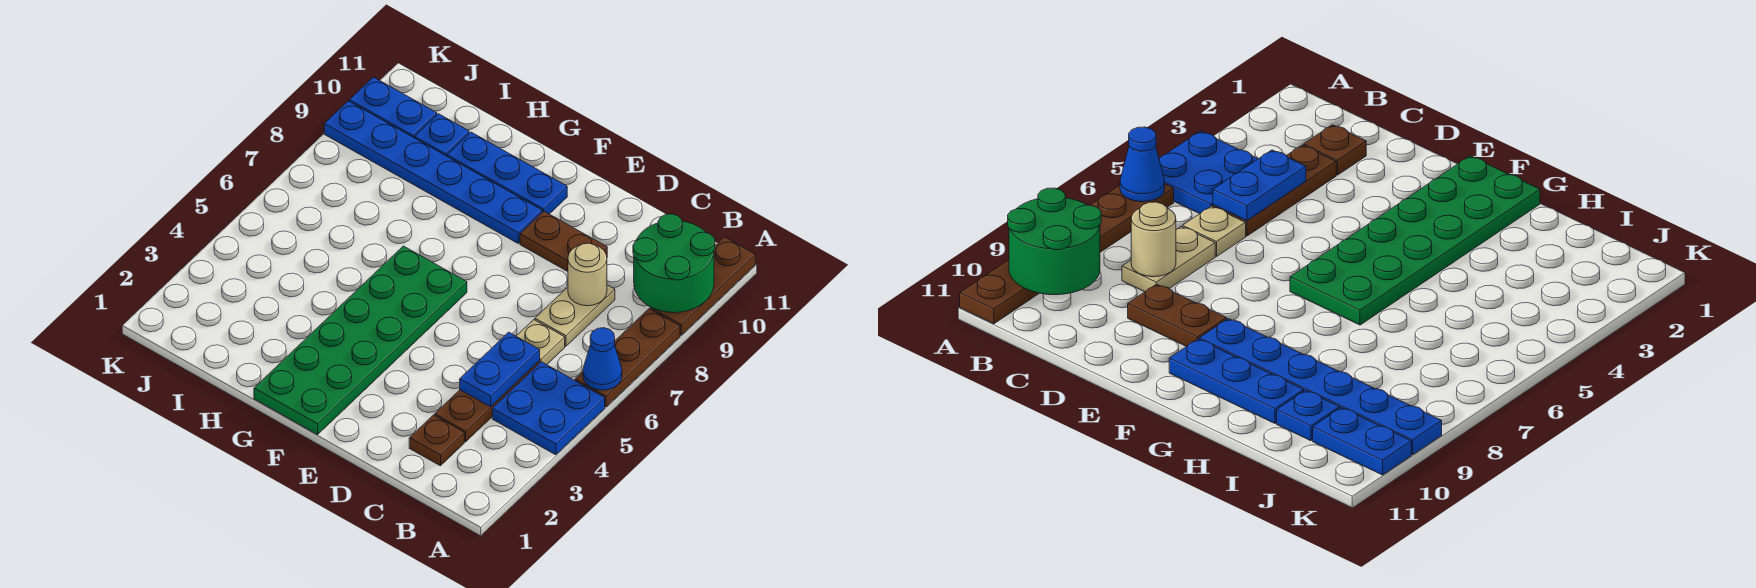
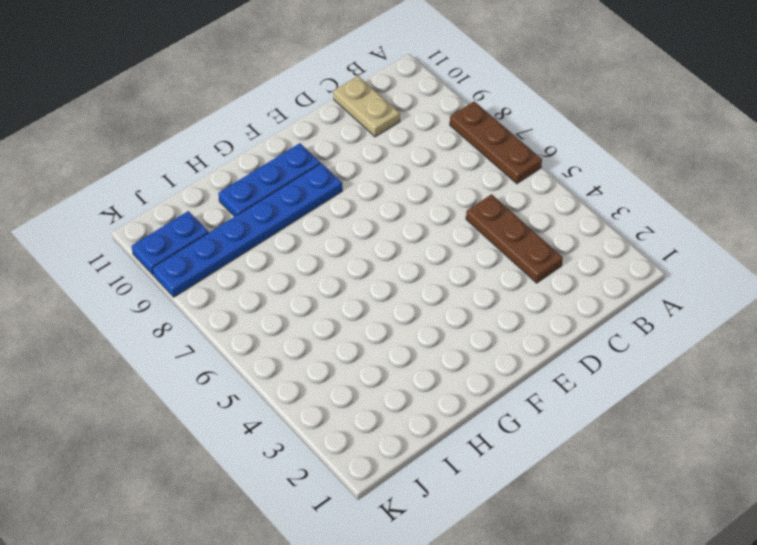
tan 1x2 plate [333,76,400,137] -> tan 1x2 plate moved to [535,285,615,346]
none -> blue 2x2 plate [492,362,605,455]
none -> brown 1x3 plate [650,237,755,335]
none -> brown 1x1 plate [409,415,464,466]

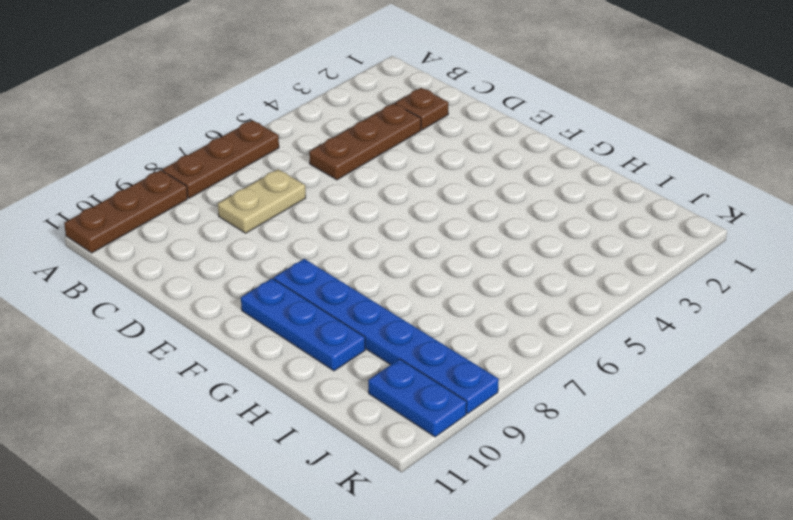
none -> blue 2x2 plate [492,362,605,455]
none -> tan 1x1 plate [516,320,565,365]
none -> brown 1x2 plate [520,211,607,271]

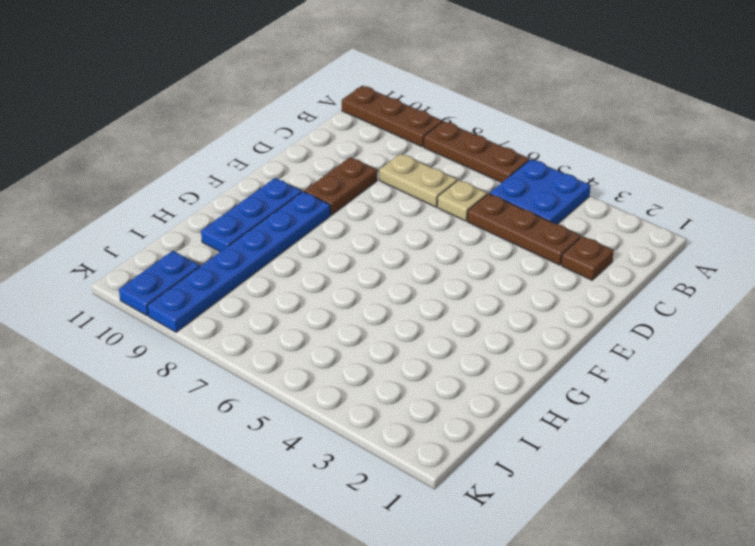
none -> green 2x6 plate [254,246,467,434]
none -> blue 1x1 plate [415,114,469,156]
none -> blue 1x1 cone [583,328,622,390]

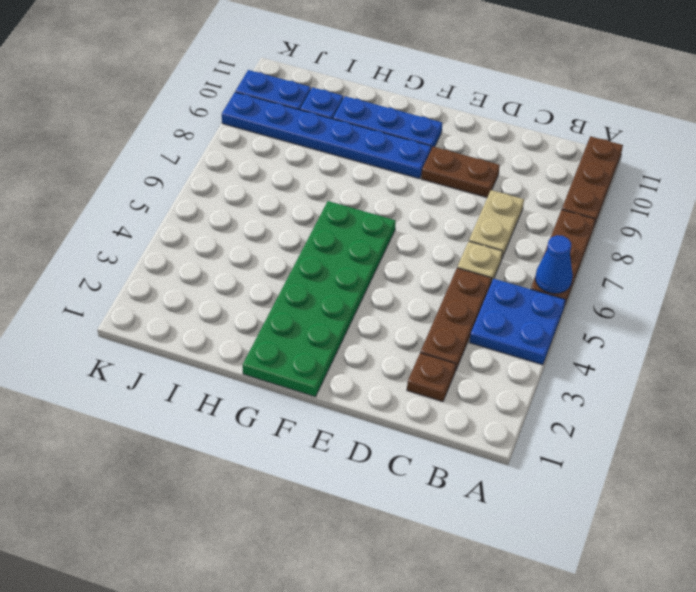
none -> green 2x2 round brick [633,214,715,313]
none -> blue 1x2 plate [460,332,540,407]
none -> tan 1x1 round brick [568,243,607,306]

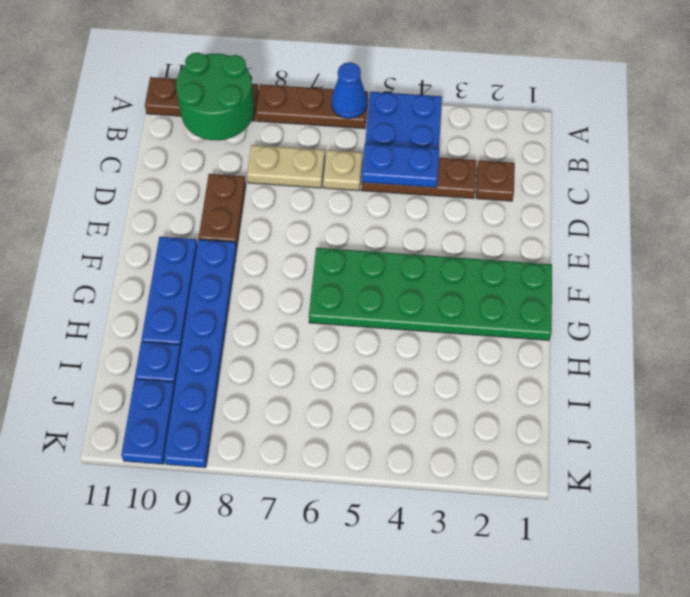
none -> tan 1x1 round brick [568,243,607,306]

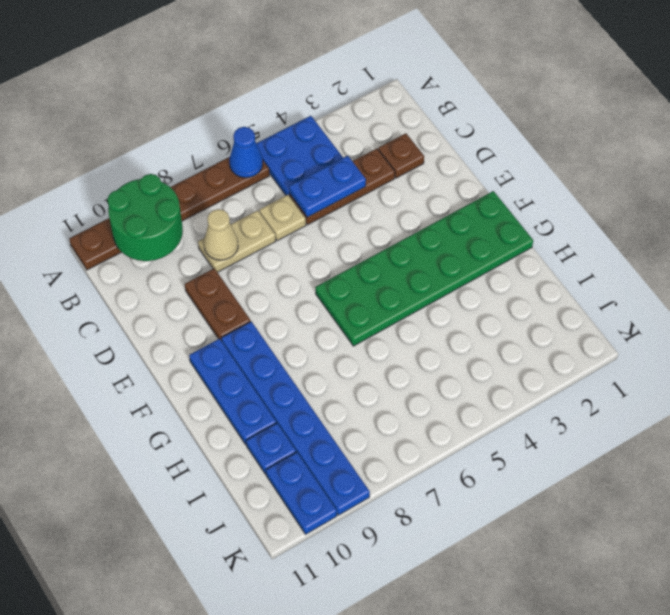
tan 1x1 cone [204,209,238,260] -> tan 1x1 round brick [568,243,607,306]

